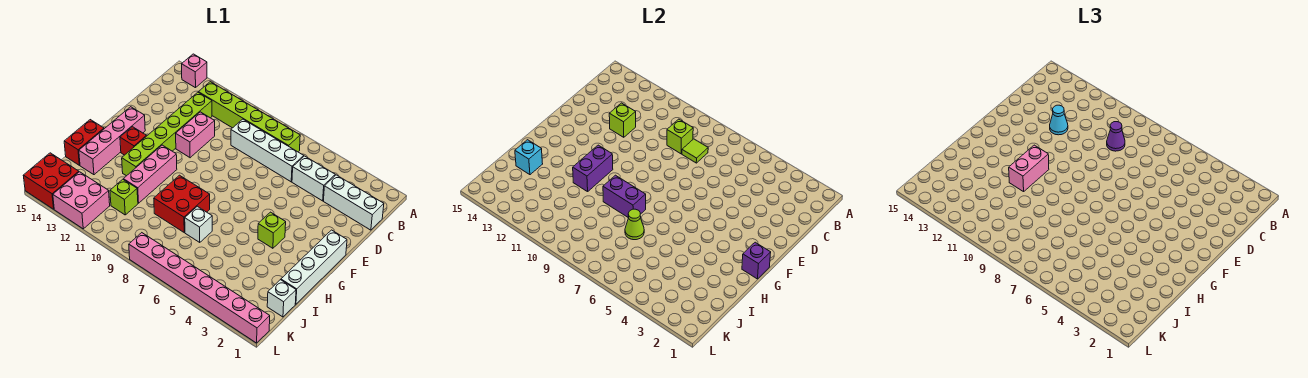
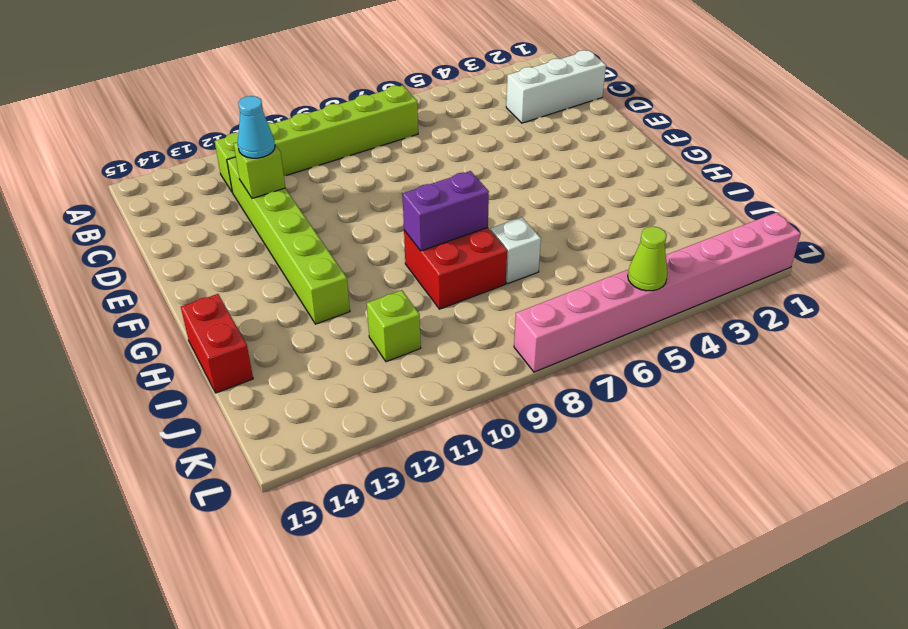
lime 1x1 cone [628,226,668,291] -> lime 1x1 cone moved to [625,209,644,240]
none -> pink 1x1 brick [182,54,207,88]
none -> white 1x2 brick [292,156,335,201]
none -> white 1x4 brick [231,119,304,182]
none -> pink 1x2 brick [176,112,215,158]

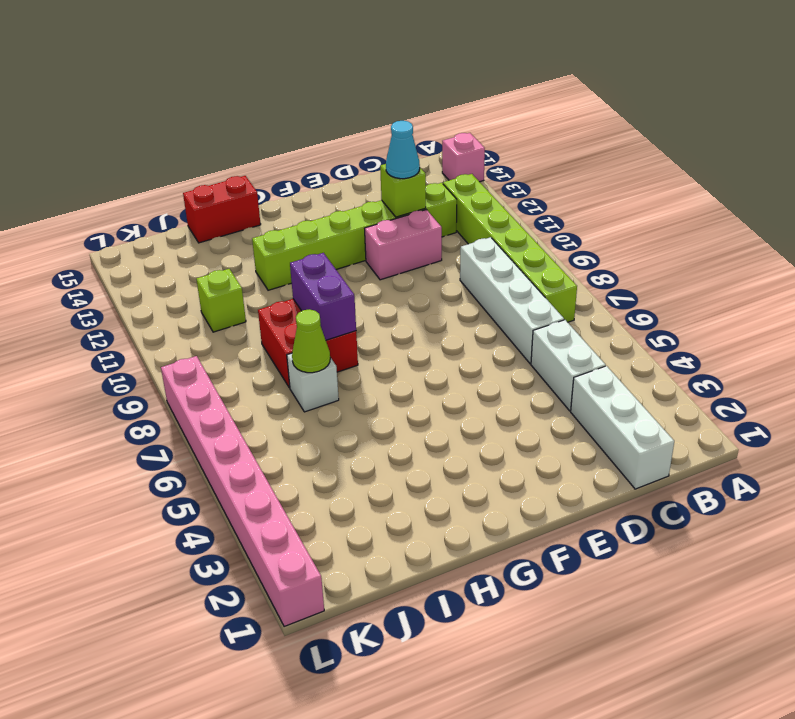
none -> white 1x4 brick [281,230,347,304]
none -> pink 1x4 brick [79,107,145,175]
none -> lime 1x1 brick [258,212,286,248]
none -> pink 1x3 brick [123,145,177,203]

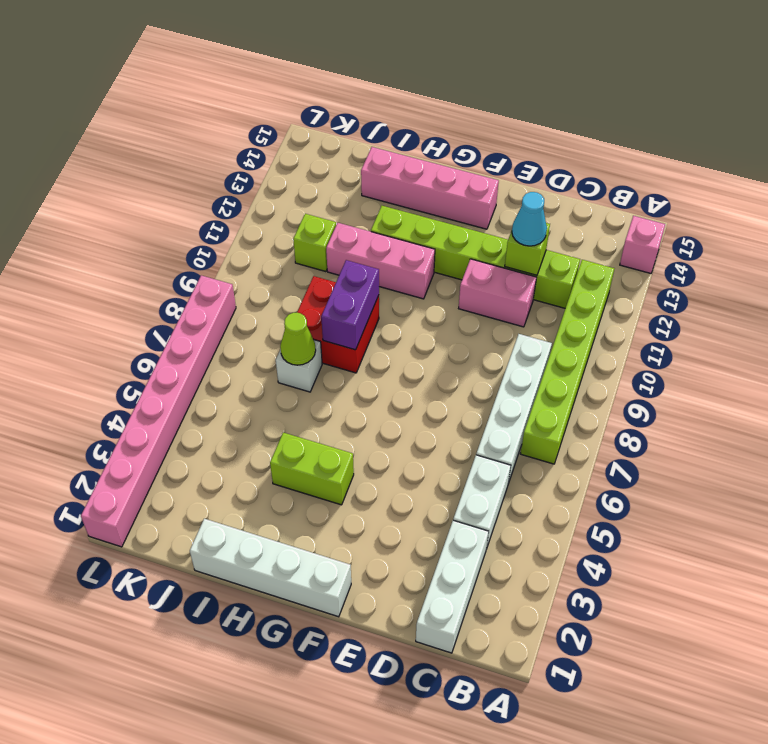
lime 1x2 brick [270,433,354,505] -> lime 1x1 brick [258,212,286,248]
none -> red 1x1 brick [120,127,146,155]
none -> red 1x2 brick [64,120,104,165]
none -> white 1x1 brick [267,280,296,317]
none -> pink 2x2 brick [53,172,110,229]

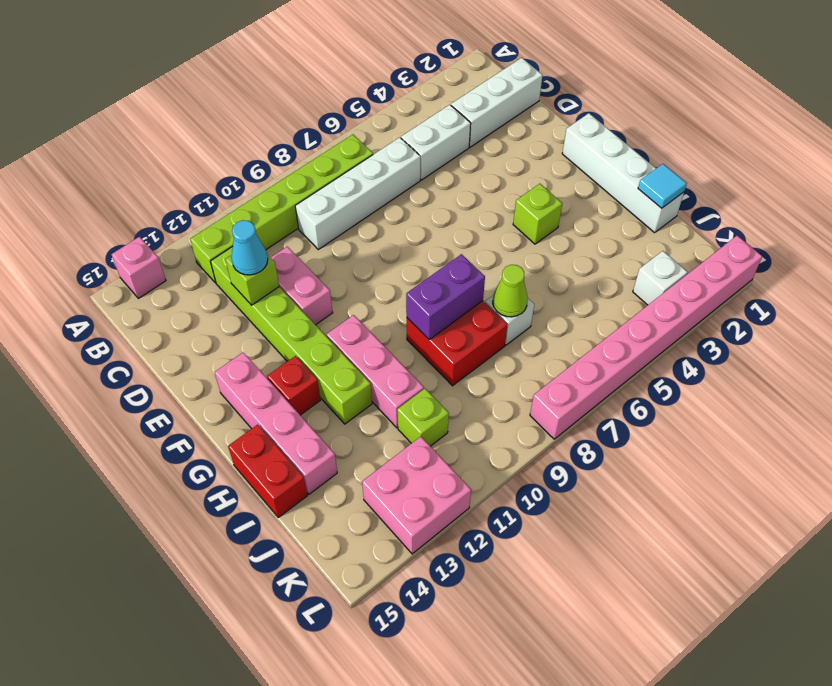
cyan 1x1 tile [638,164,687,208] -> none
white 1x1 brick [633,251,687,305] -> white 1x1 brick moved to [267,280,296,317]
none -> red 2x2 brick [23,153,79,209]
none -> lime 1x1 tile [682,139,708,163]
none -> lime 1x1 brick [667,119,693,154]
none -> purple 1x1 brick [742,242,771,279]

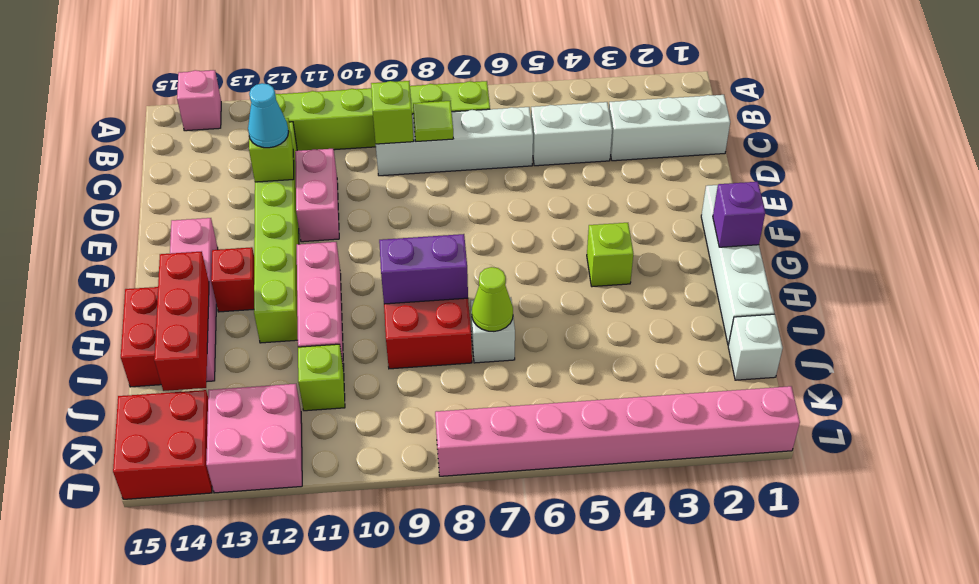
red 1x3 brick [154,252,209,391] -> cyan 1x1 brick [515,140,543,175]
none -> purple 1x2 brick [573,145,613,192]
none -> purple 1x1 cone [1107,122,1125,151]
none -> pink 1x2 brick [1009,145,1049,192]

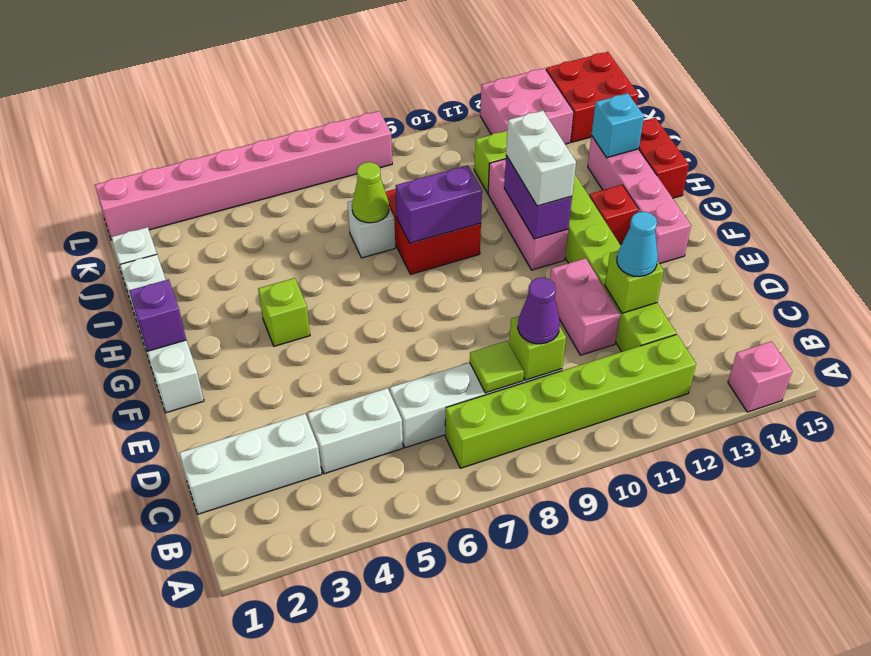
white 1x2 brick [506,111,576,206] -> pink 1x2 brick [1009,145,1049,192]

